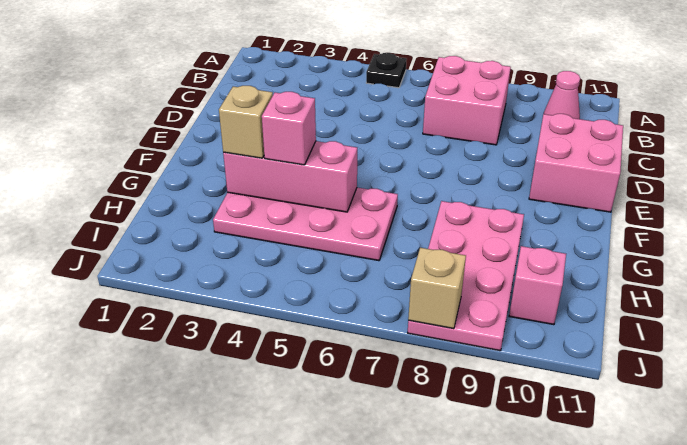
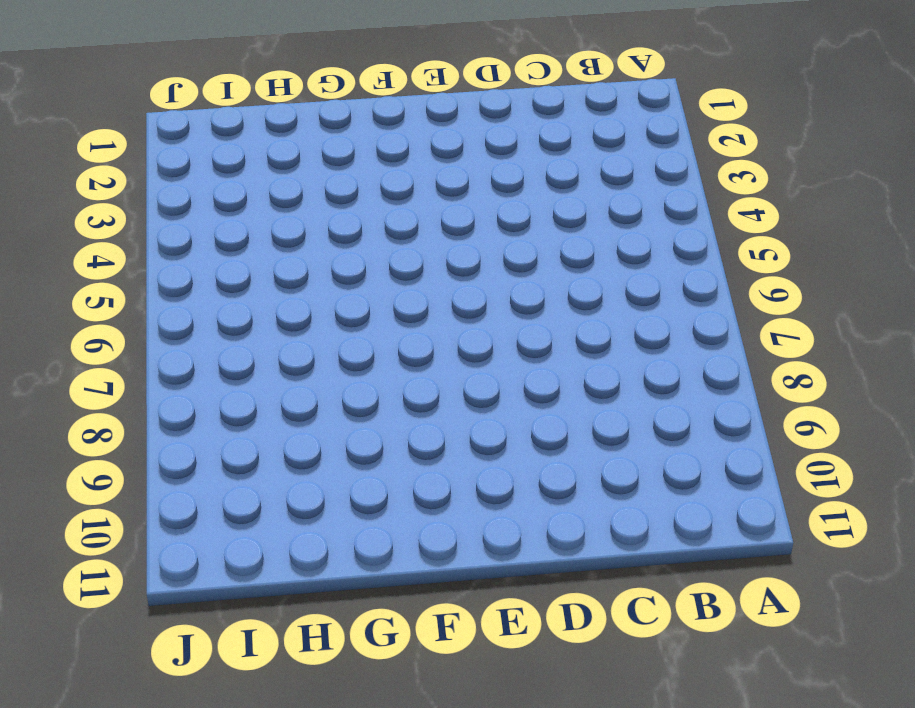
none -> black 1x1 plate [366,53,407,88]
none -> pink 2x2 brick [423,56,511,145]

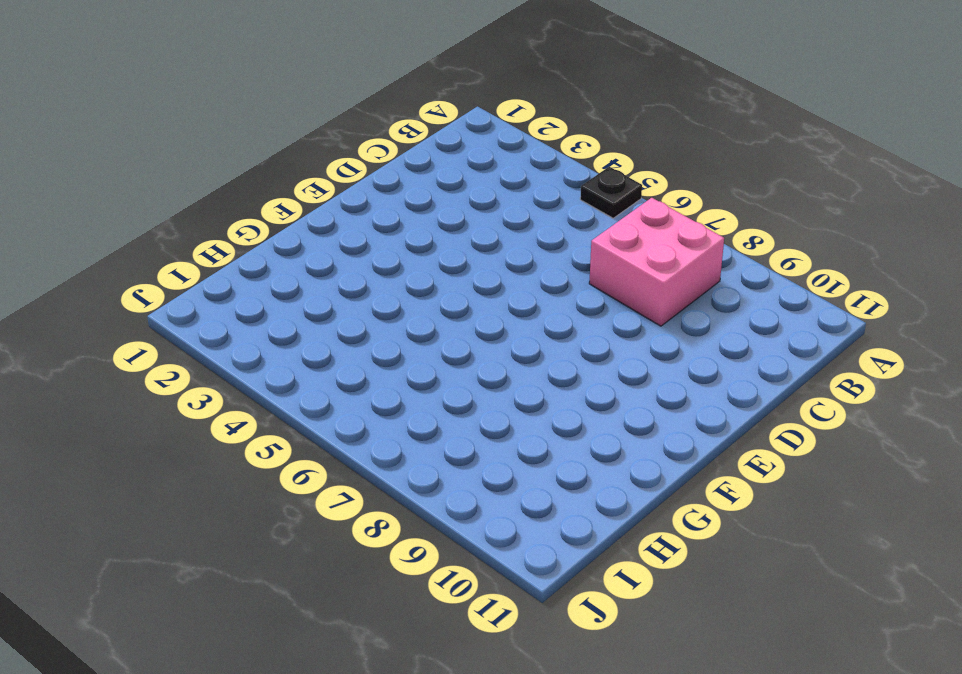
none -> pink 1x1 cone [544,71,580,119]
none -> pink 2x2 brick [529,114,623,212]

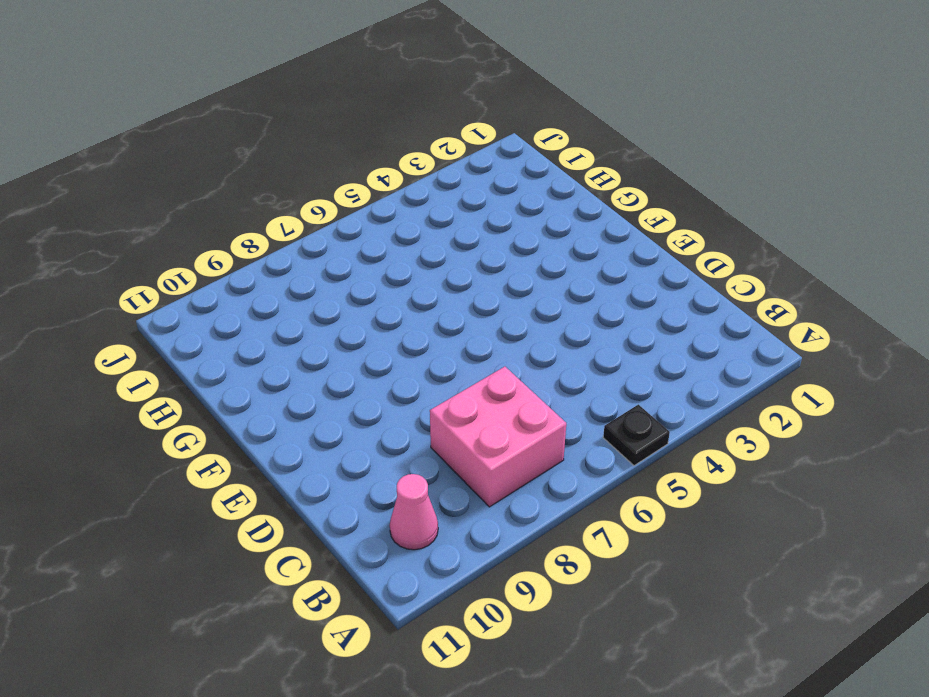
none -> pink 2x2 brick [529,114,623,212]
none -> pink 2x4 plate [213,188,398,261]

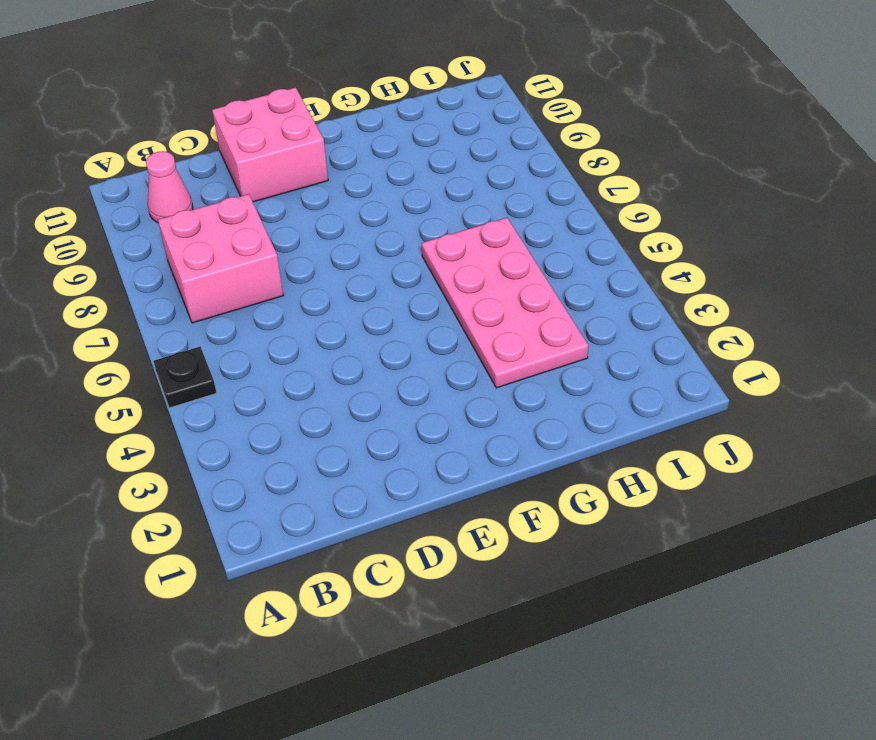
none -> pink 2x4 plate [408,201,524,351]
none -> pink 1x1 brick [509,246,566,325]

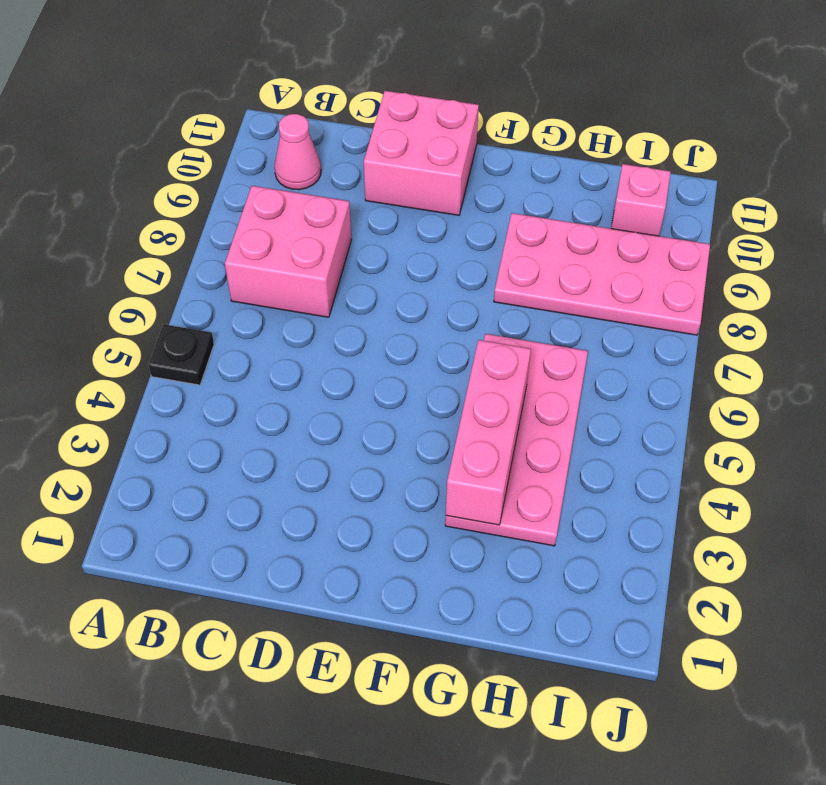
none -> tan 1x1 brick [408,248,466,329]
none -> tan 1x1 brick [219,86,273,158]

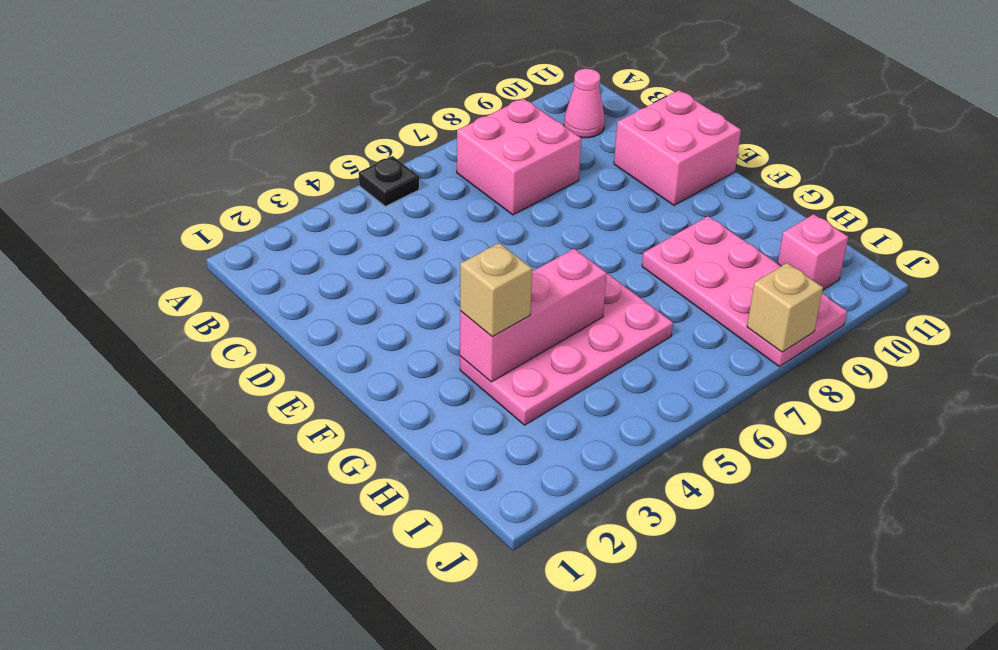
none -> pink 1x1 brick [262,92,316,165]

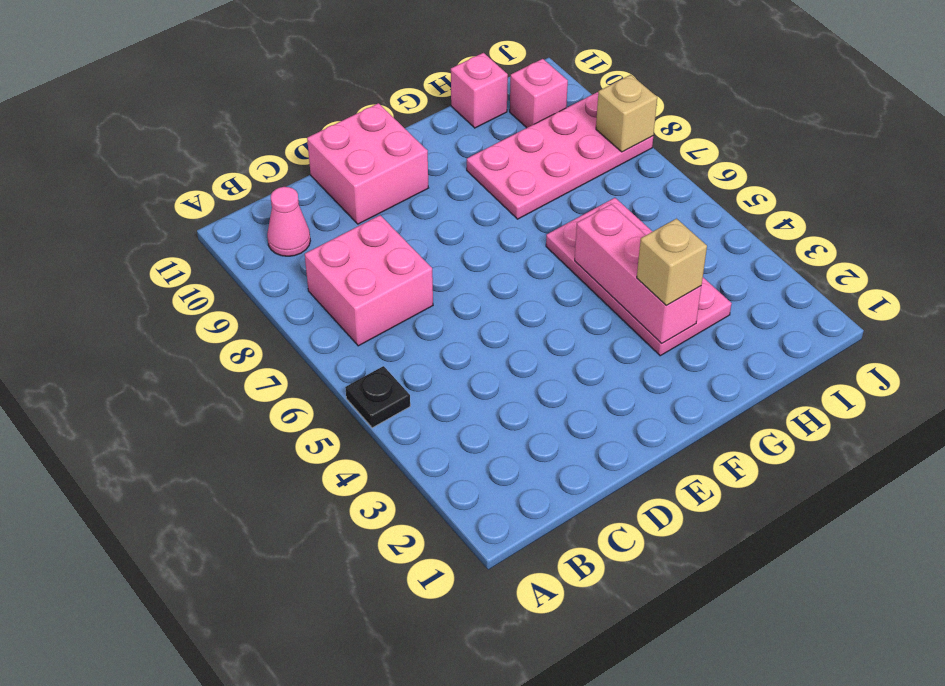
pink 1x1 brick [451,53,508,128] -> pink 1x1 brick moved to [262,92,316,165]

